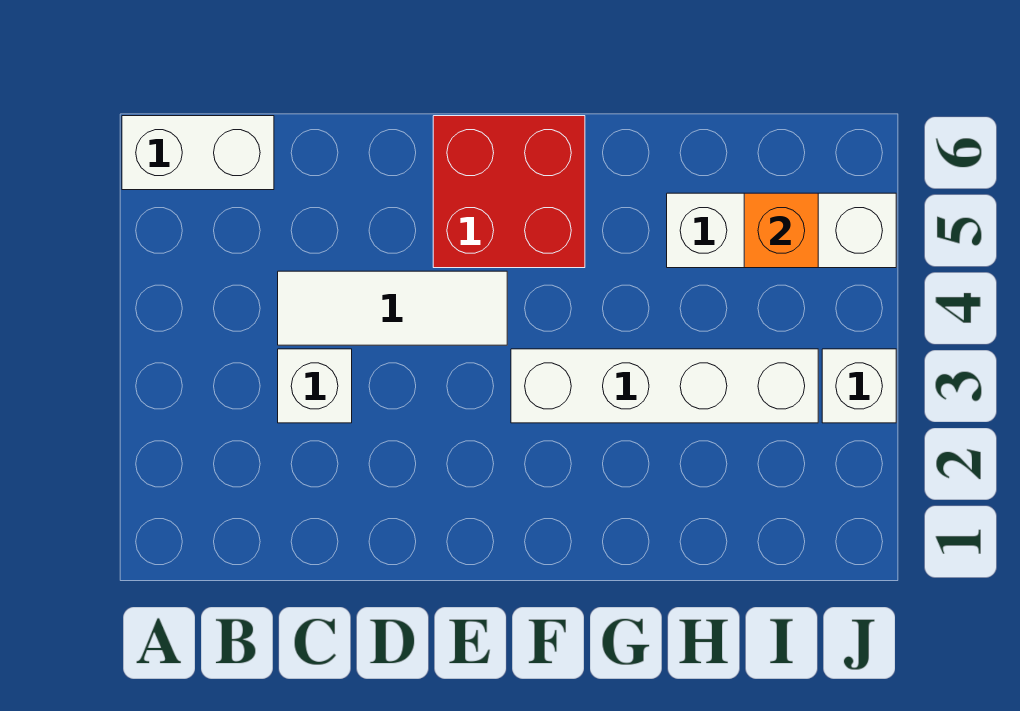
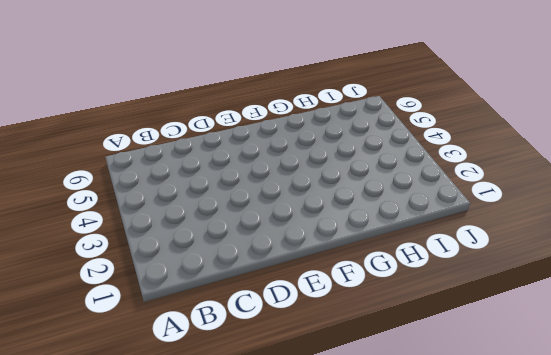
none -> white 1x2 brick [122,116,274,190]
none -> white 1x1 brick [278,349,352,423]

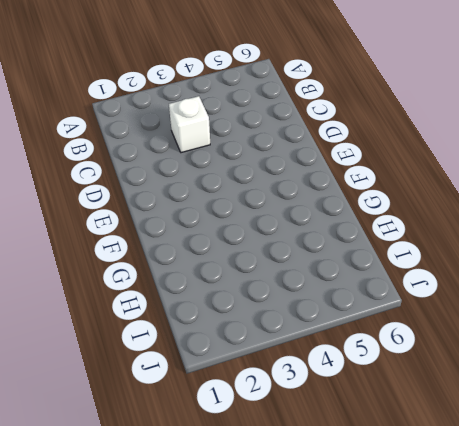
none -> white 1x2 brick [122,116,274,190]
none -> white 1x3 tile [278,271,507,345]

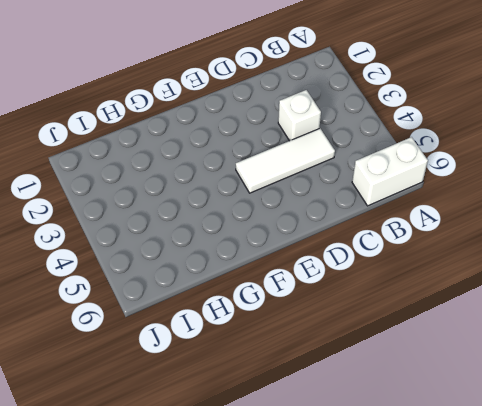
none -> red 2x2 brick [433,116,585,268]
none -> white 1x4 brick [511,349,818,423]

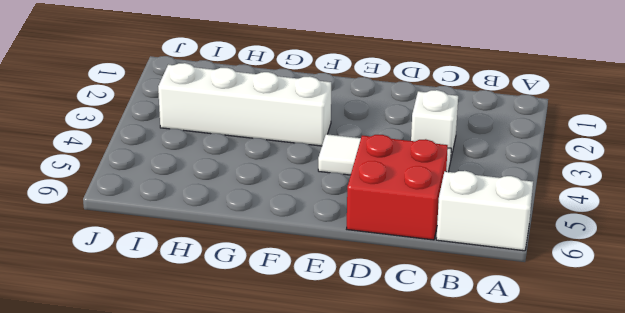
red 2x2 brick [347,135,448,240] -> red 2x2 brick moved to [433,116,585,268]
none -> white 1x3 brick [667,193,896,268]
none -> white 1x1 brick [822,349,896,423]

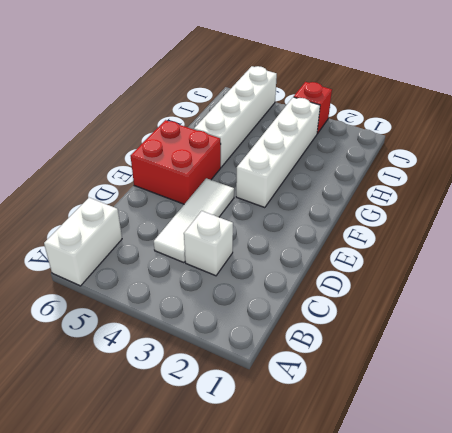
white 1x4 brick [194,66,277,167] -> white 1x3 brick [667,193,896,268]
red 1x1 brick [294,82,332,134] -> white 1x1 brick [822,349,896,423]
none -> orange 1x1 brick [744,193,818,268]

